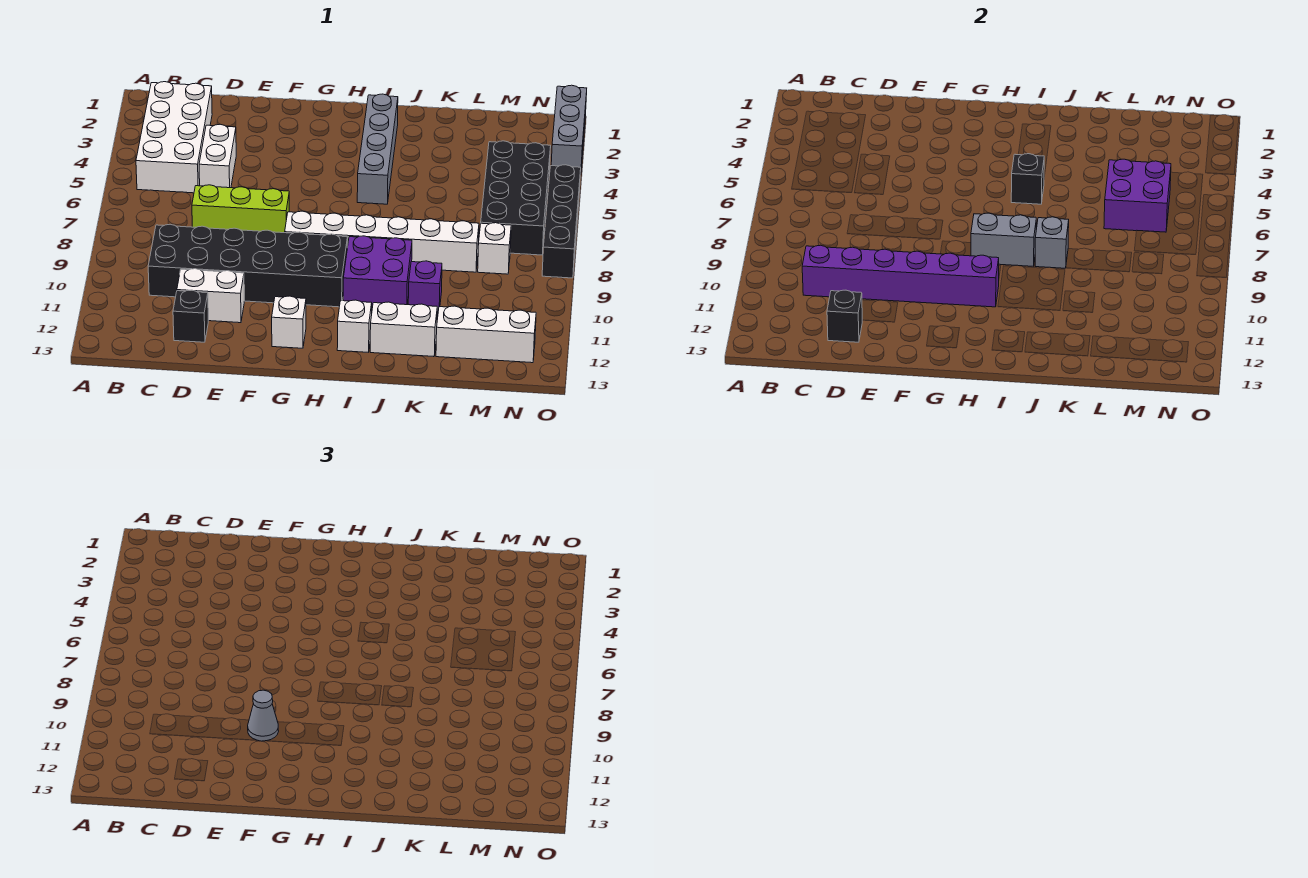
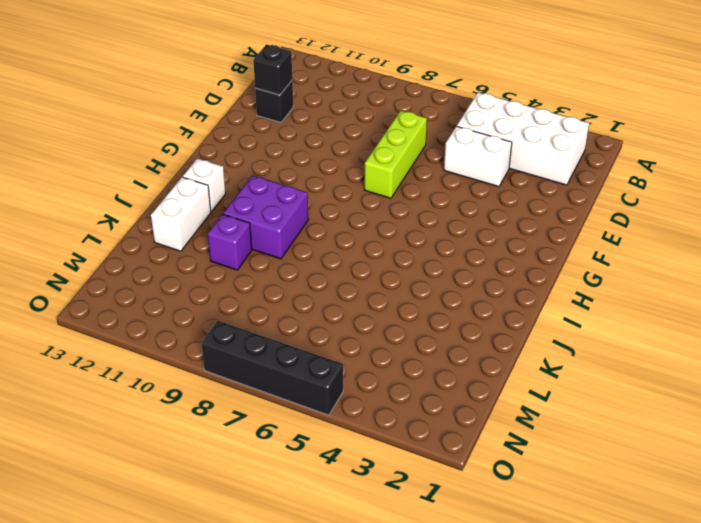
none -> black 2x6 brick [148,224,348,307]
none -> white 1x2 brick [177,269,244,323]
none -> white 1x6 brick [285,211,479,272]

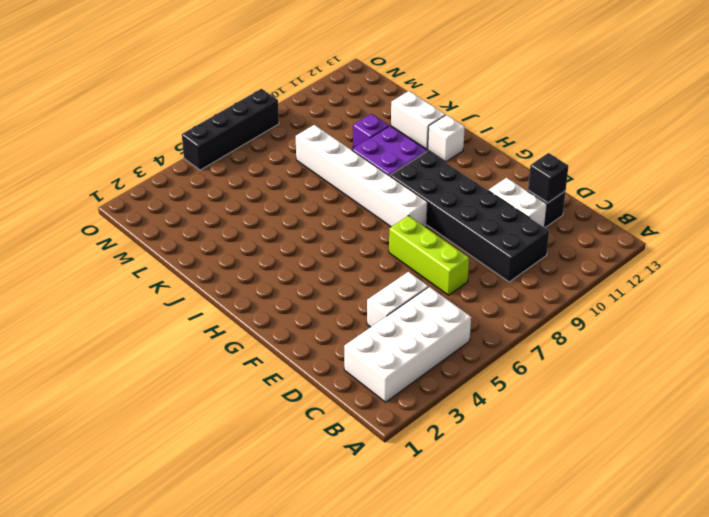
none -> white 1x1 brick [272,296,306,348]
none -> grey 1x4 brick [357,94,398,204]
none -> white 1x3 brick [436,306,536,363]

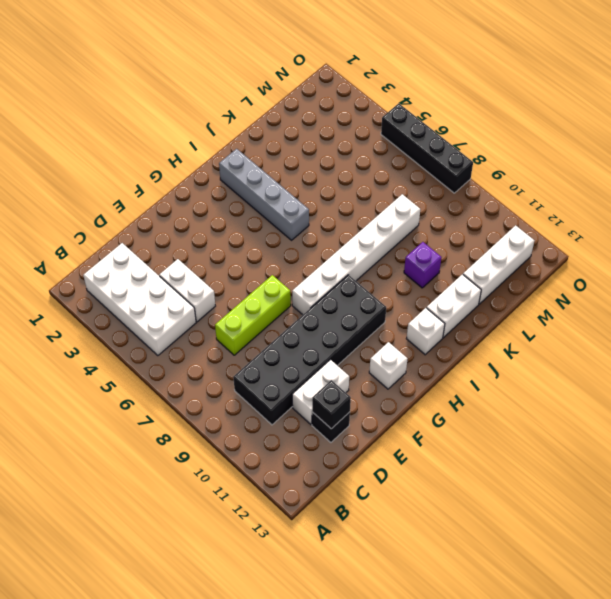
none -> purple 2x2 brick [343,236,412,308]
none -> black 2x4 brick [481,141,551,255]
none -> white 1x1 brick [478,223,511,274]

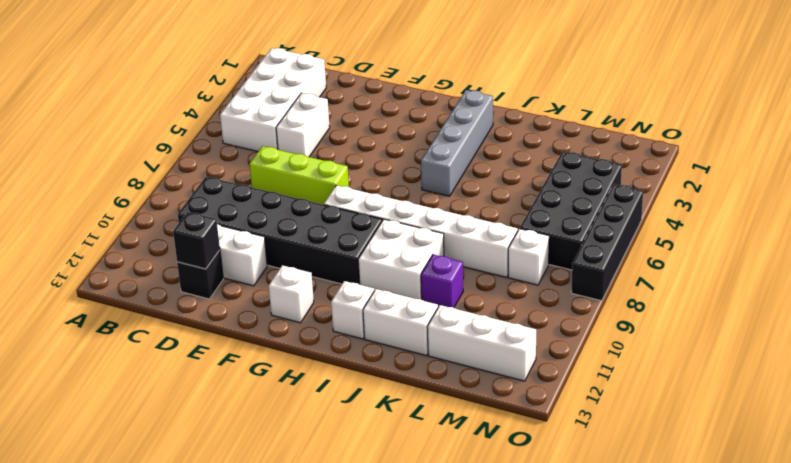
white 2x2 brick [358,219,444,299] -> purple 2x2 brick [343,236,412,308]
none -> grey 1x3 brick [551,85,587,175]
none -> purple 1x6 brick [802,245,999,307]
none -> grey 1x2 brick [971,213,1036,266]

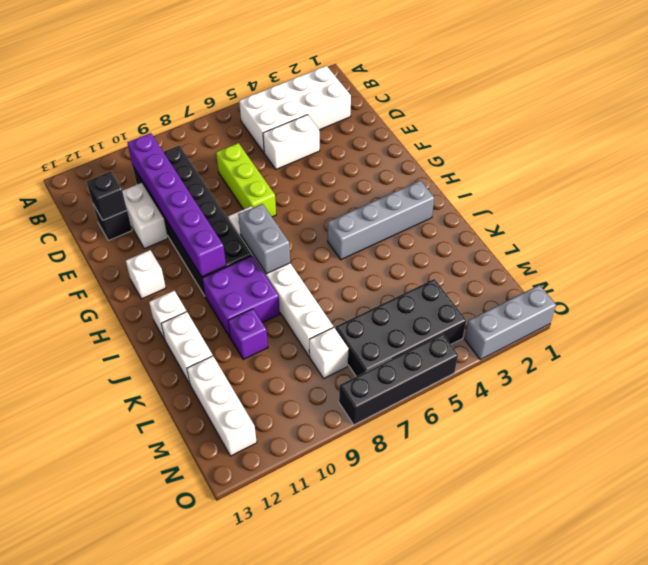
none -> black 1x1 brick [1011,154,1044,204]
none -> grey 1x1 brick [1035,217,1069,268]
none -> purple 2x2 brick [1104,159,1171,232]

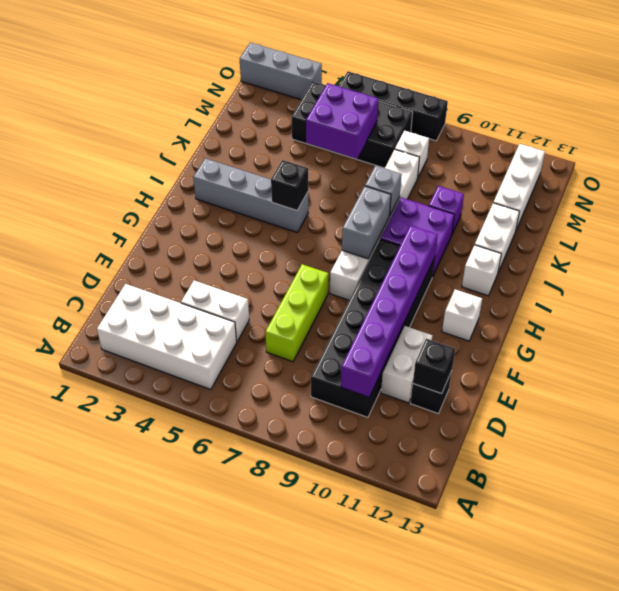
none -> grey 1x1 cone [248,690,279,741]

